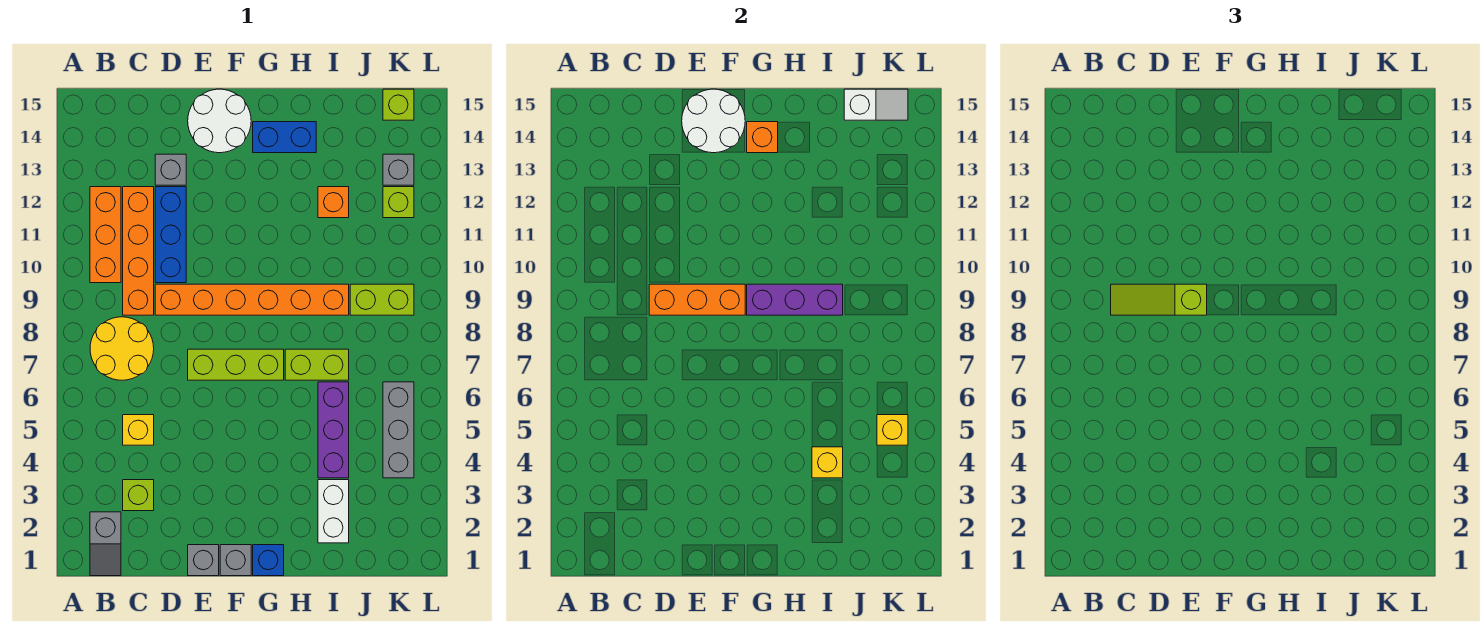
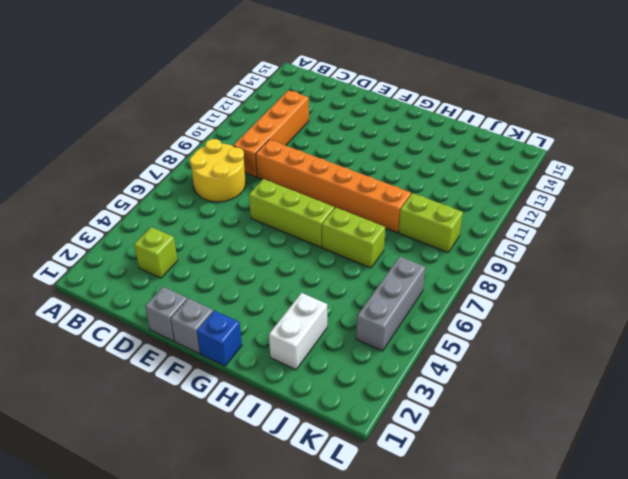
none -> grey 1x2 slope [90,512,121,576]
none -> orange 1x3 brick [90,187,121,283]
none -> yellow 1x1 brick [123,415,154,445]
none -> blue 1x3 brick [155,187,186,283]

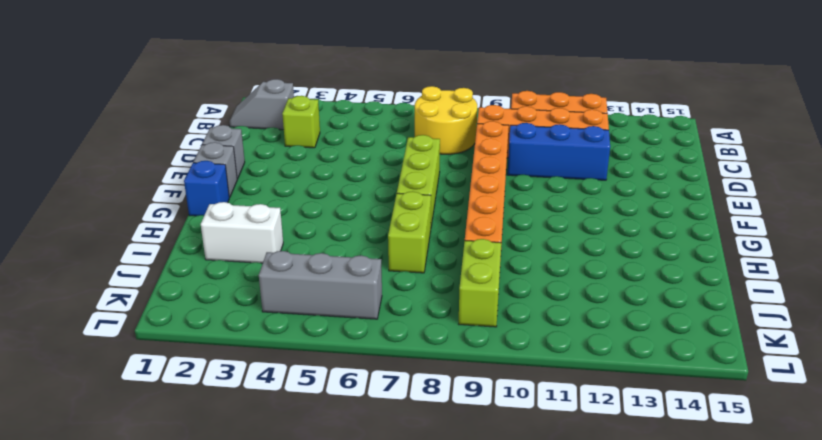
none -> yellow 1x1 brick [123,415,154,445]
none -> grey 1x1 brick [155,154,186,185]
none -> white 2x2 round brick [188,89,251,153]
none -> blue 1x2 brick [253,122,316,153]

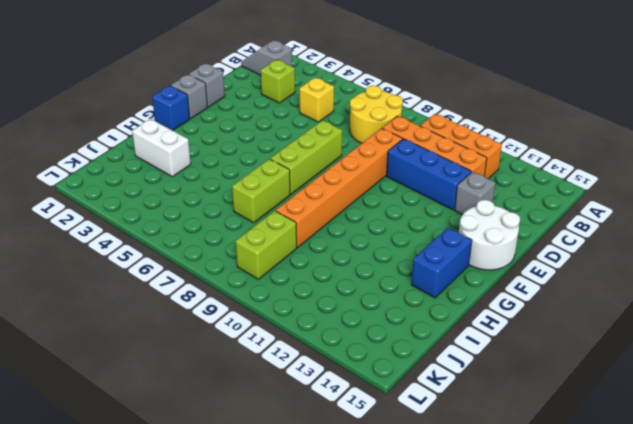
none -> purple 1x3 brick [318,382,349,478]
none -> orange 1x1 brick [318,187,349,218]
none -> grey 1x3 brick [383,382,414,478]
none -> lime 1x1 brick [383,187,414,218]

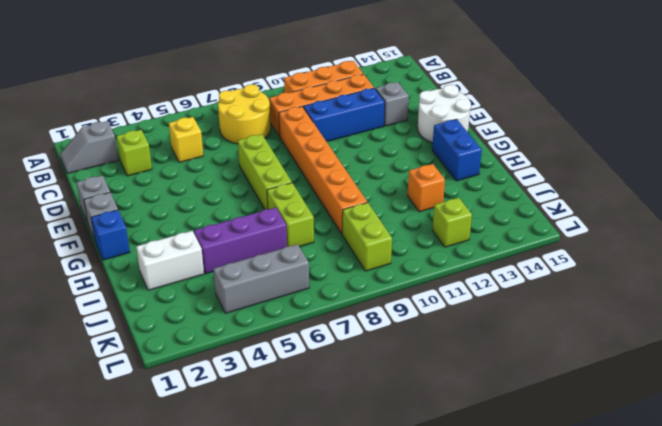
none -> grey 1x1 brick [383,154,414,185]
none -> lime 1x1 brick [383,89,414,120]
none -> orange 1x3 brick [649,284,745,315]
none -> white 2x2 round brick [682,89,745,153]

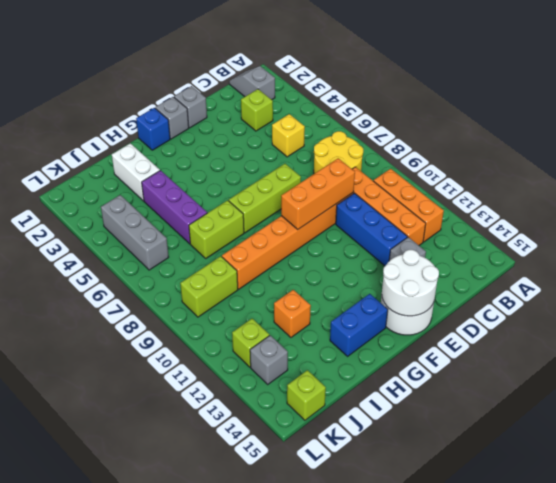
none -> purple 1x3 brick [747,284,843,315]
none -> orange 1x1 brick [747,122,778,153]
none -> yellow 1x1 brick [812,447,843,478]
none -> white 1x2 slope [844,89,908,120]

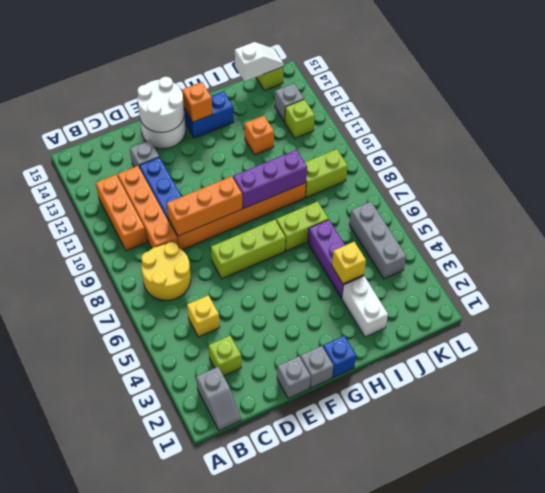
none -> yellow 1x1 brick [877,415,908,445]
none -> lime 1x3 slope [1111,284,1207,315]

